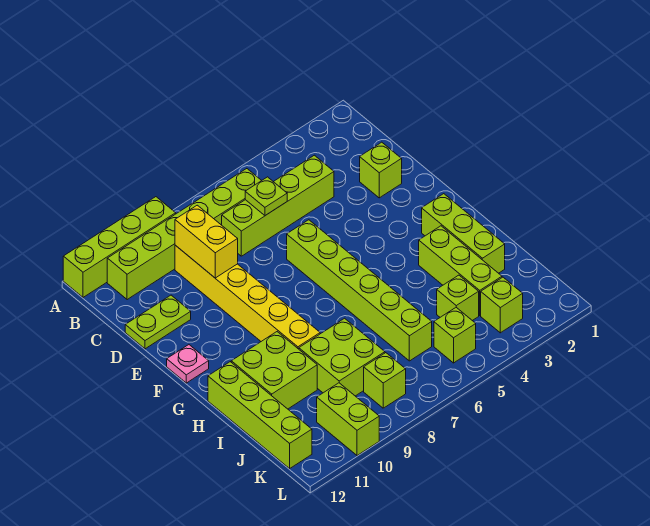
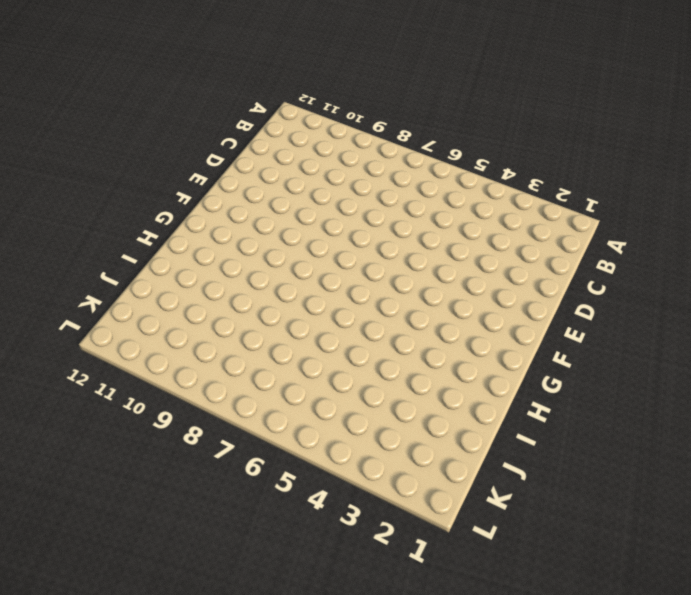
none -> lime 1x4 brick [63,197,176,297]
none -> lime 1x6 brick [107,169,262,300]
none -> lime 1x4 brick [222,155,334,256]

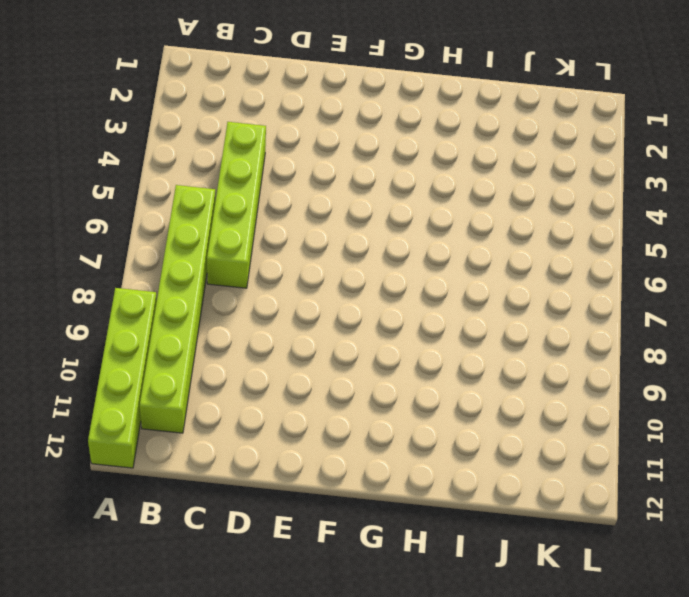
none -> yellow 1x6 brick [175,245,320,349]
none -> lime 1x1 brick [360,142,402,198]
none -> lime 1x2 plate [125,295,191,349]

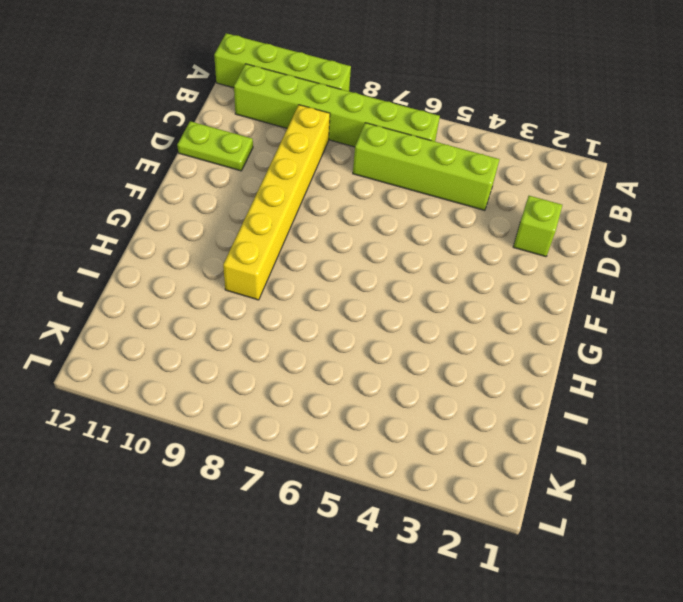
none -> lime 1x6 brick [287,220,432,361]
none -> pink 1x1 plate [167,345,209,383]
none -> lime 1x3 brick [422,194,505,273]

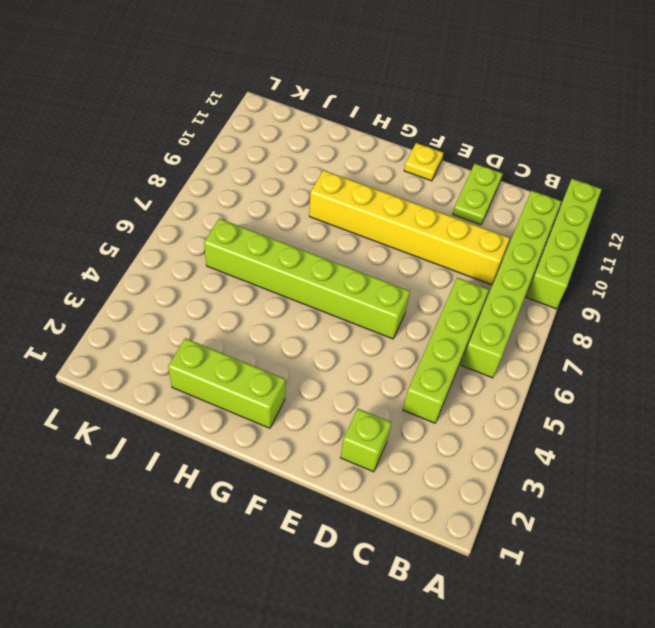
yellow 1x1 plate [404,143,443,181] -> pink 1x1 plate [167,345,209,383]
none -> lime 1x3 brick [419,226,502,315]
none -> lime 2x2 brick [231,332,317,409]
none -> lime 1x4 brick [208,362,312,468]

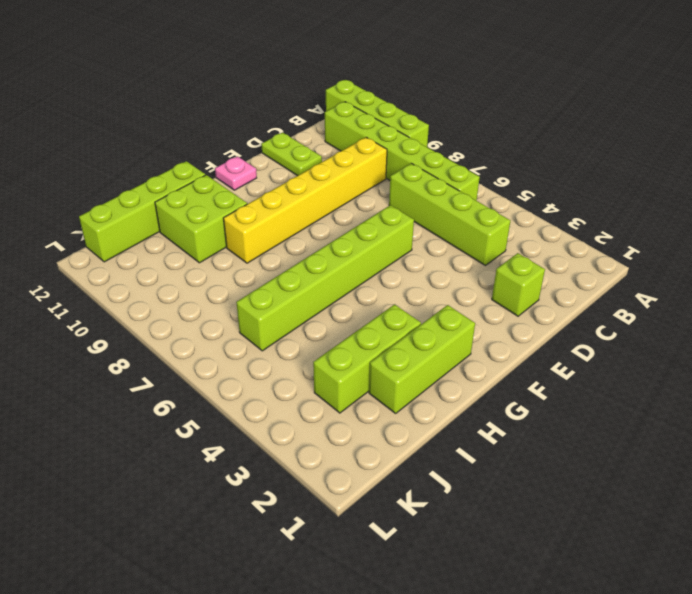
none -> lime 2x2 brick [299,318,385,396]
none -> lime 1x1 brick [437,275,479,321]
none -> lime 1x1 brick [481,277,523,333]

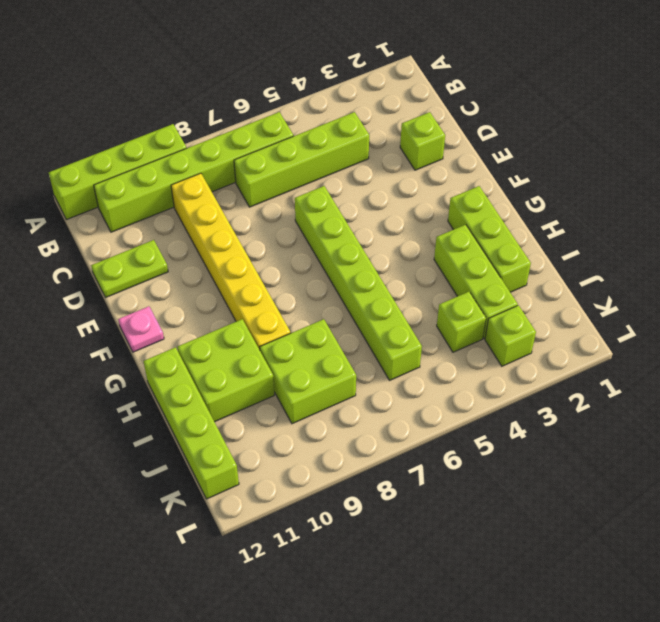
none -> lime 1x1 brick [434,308,476,363]
none -> lime 1x1 brick [364,353,406,408]
none -> lime 1x2 brick [317,383,379,456]

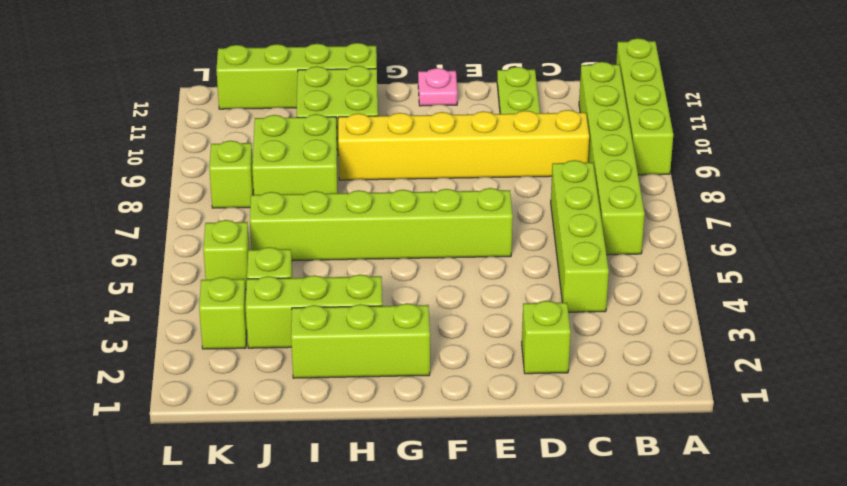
none -> lime 1x2 brick [317,383,379,456]
none -> lime 1x1 plate [245,177,287,216]
none -> yellow 1x2 brick [175,205,238,278]

